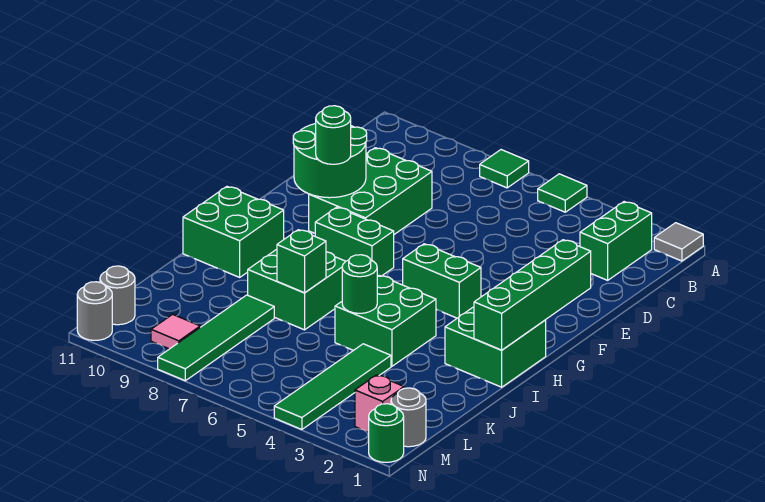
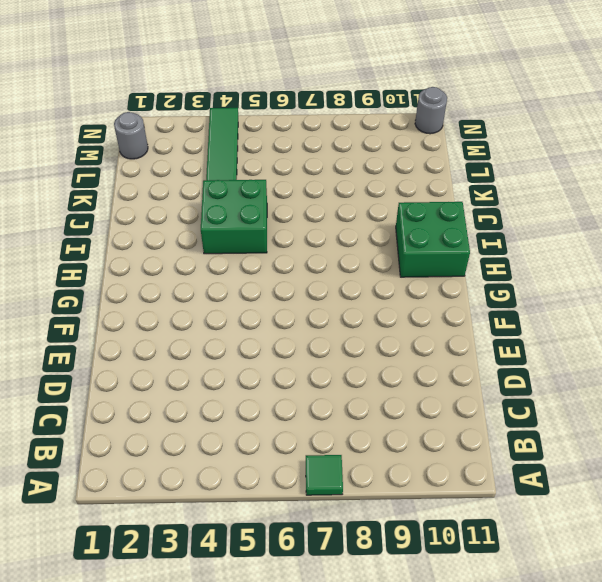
none -> grey 1x1 tile [654,223,703,261]
none -> green 1x1 tile [538,174,587,212]
none -> green 1x2 brick [580,202,652,280]

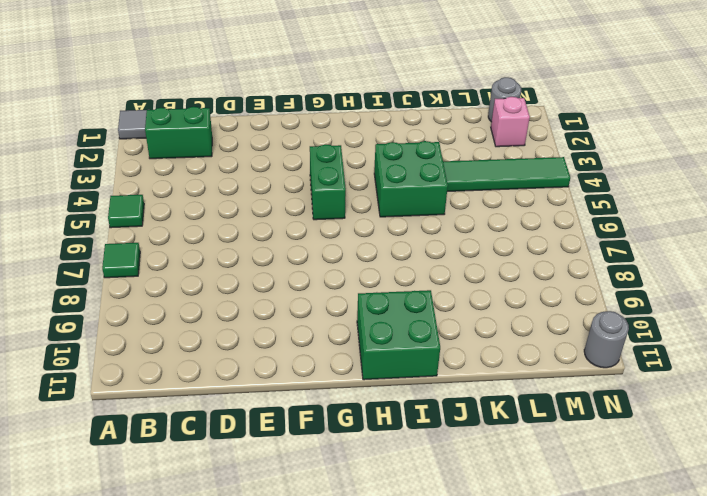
none -> green 2x3 brick [309,148,432,234]
none -> green 1x2 brick [315,207,394,276]
none -> green 2x2 brick [445,307,546,387]

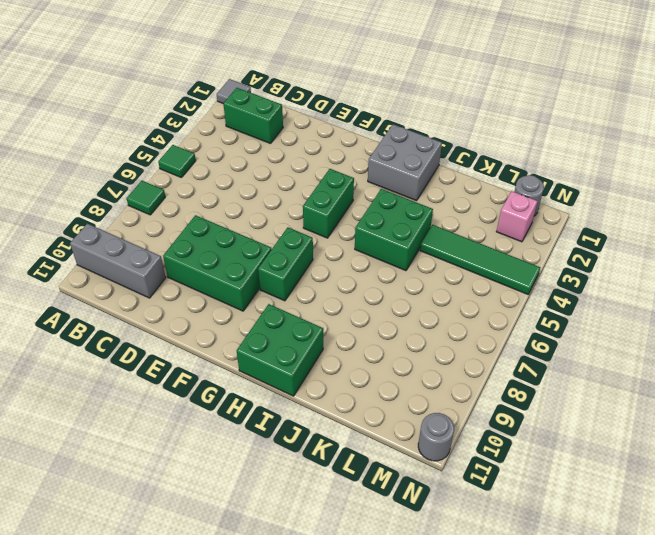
grey 1x3 brick [70,224,166,298] -> none
grey 2x2 brick [368,124,442,201] -> green 2x2 brick [445,307,546,387]
none -> green 2x2 brick [248,249,346,330]
none -> green 1x4 tile [158,295,274,381]
none -> pink 1x1 tile [151,314,200,349]

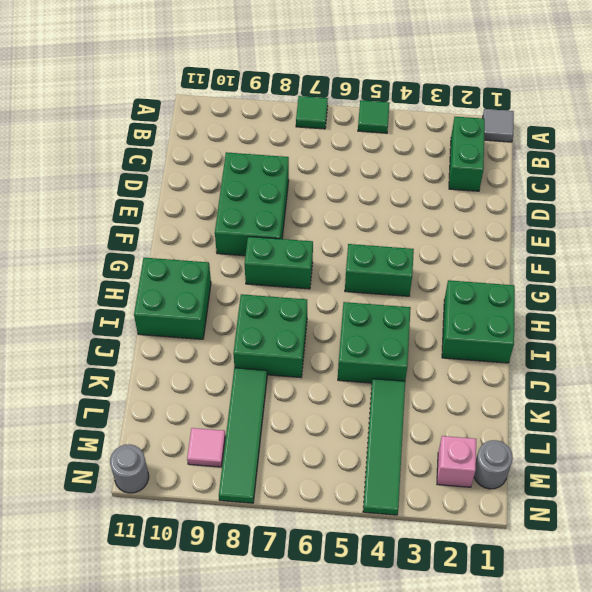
none -> grey 1x1 round brick [100,266,135,325]
none -> green 1x1 round brick [369,404,404,462]
none -> green 2x2 round brick [293,124,367,198]

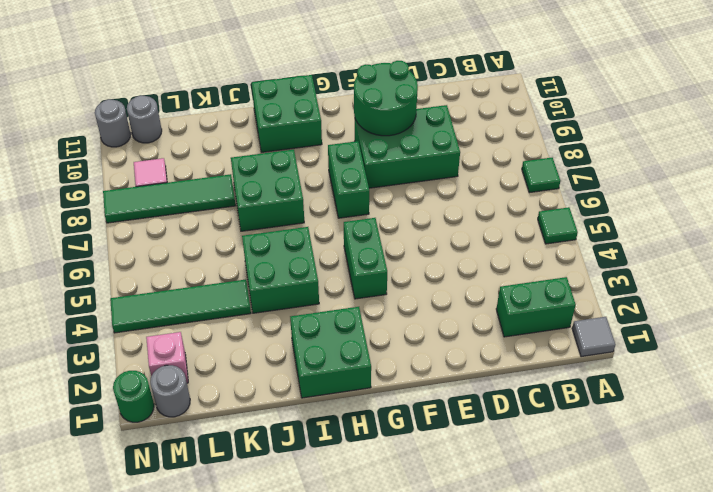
none -> green 1x4 brick [474,240,591,350]
none -> green 1x1 round brick [342,255,377,313]
none -> green 1x1 brick [277,230,326,293]

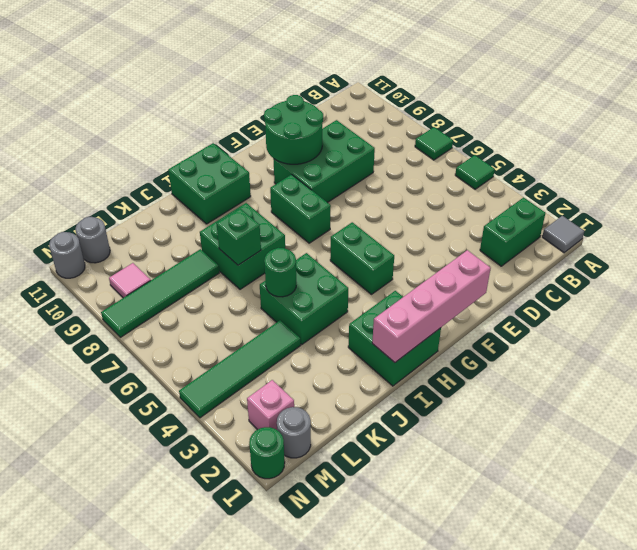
pink 1x4 brick [372,250,491,362] -> green 1x4 brick [474,240,591,350]
none -> green 1x1 round brick [316,106,351,164]

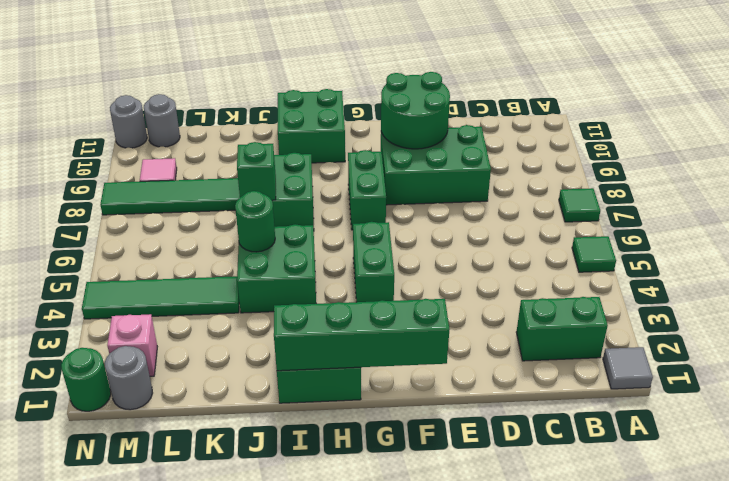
none -> green 1x1 round brick [316,106,351,164]

